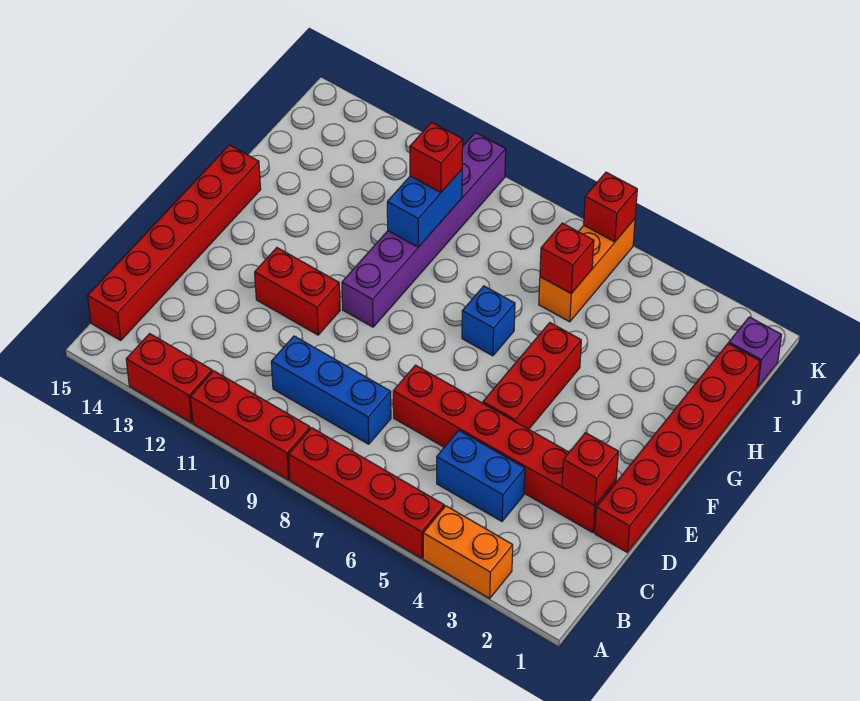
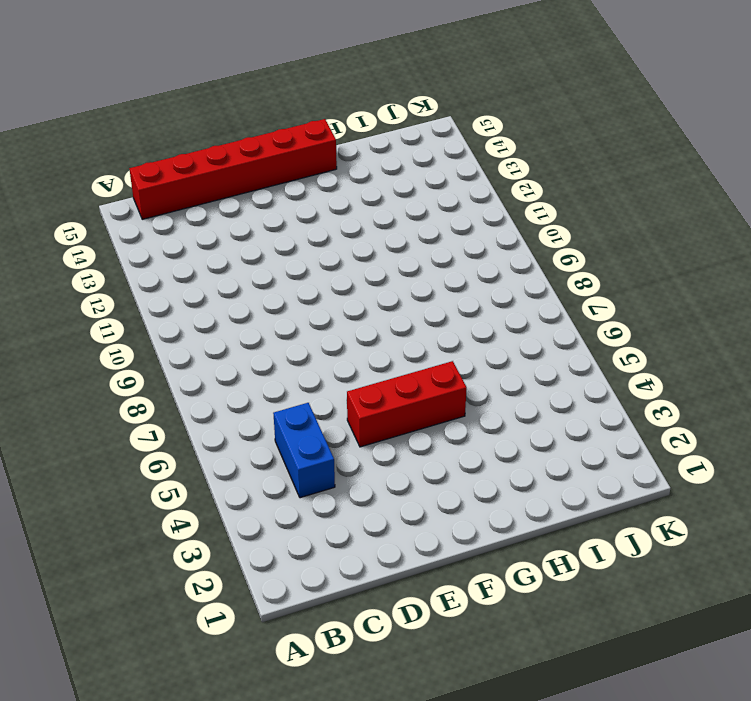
none -> orange 1x2 brick [423,506,513,598]
none -> red 1x4 brick [289,428,444,558]
none -> red 1x3 brick [191,371,310,480]

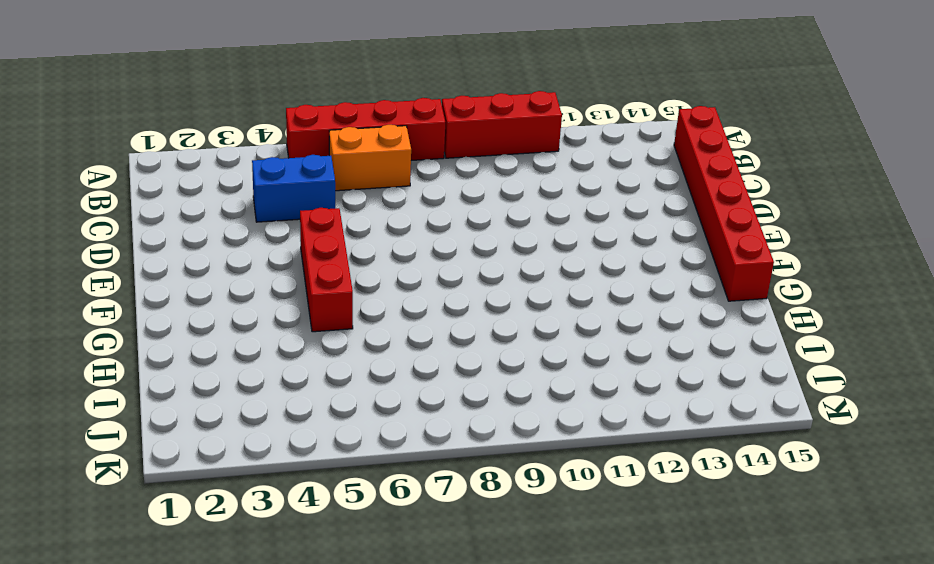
orange 1x2 brick [329,125,411,191] -> orange 1x2 brick moved to [423,506,513,598]
none -> red 1x2 brick [126,334,212,423]
none -> blue 1x3 brick [271,336,391,444]
none -> red 1x6 brick [595,343,760,552]

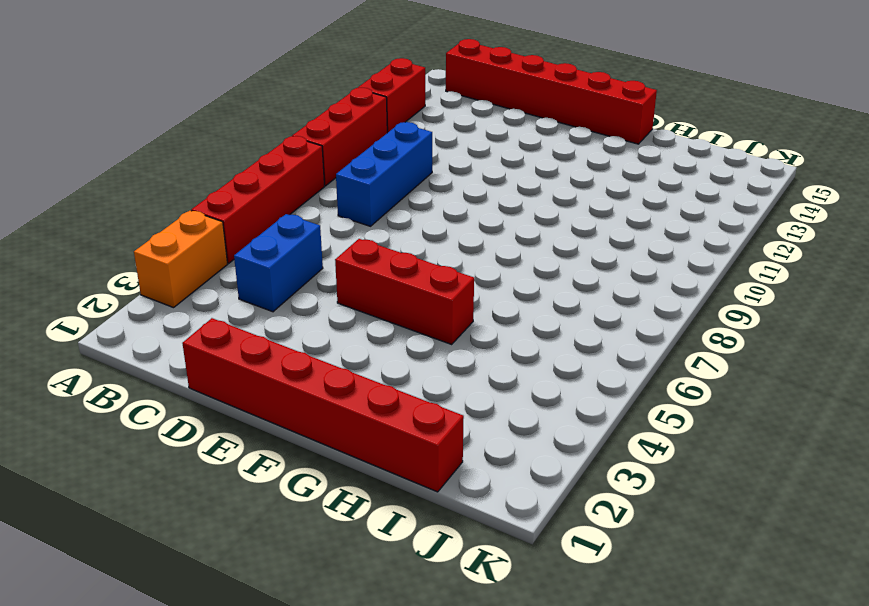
none -> red 1x6 brick [393,365,616,533]
none -> red 1x2 brick [255,248,340,335]
none -> purple 1x6 brick [342,133,506,327]

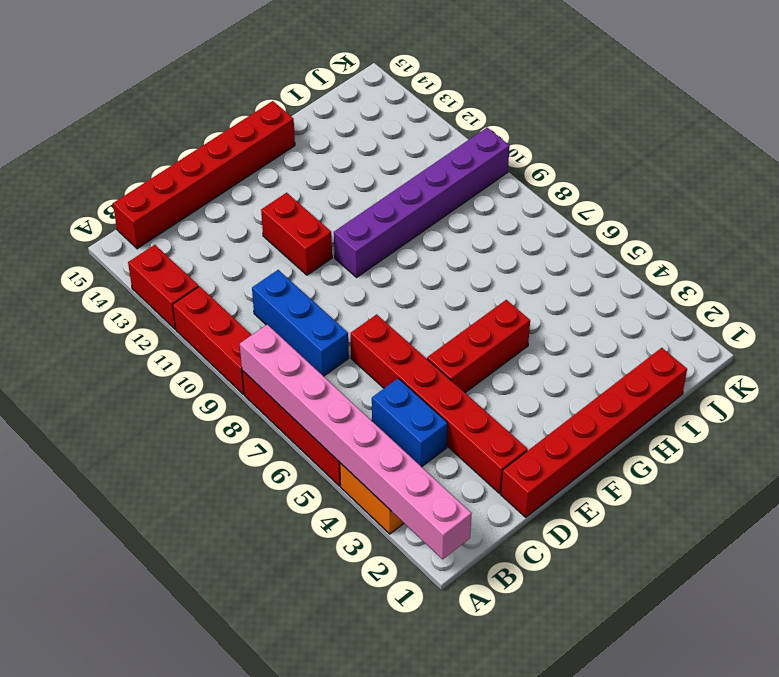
pink 1x8 brick [240,325,472,559] -> none
none -> blue 1x1 brick [462,286,515,356]
none -> orange 1x3 brick [539,219,635,322]
none -> purple 1x1 brick [729,317,781,387]

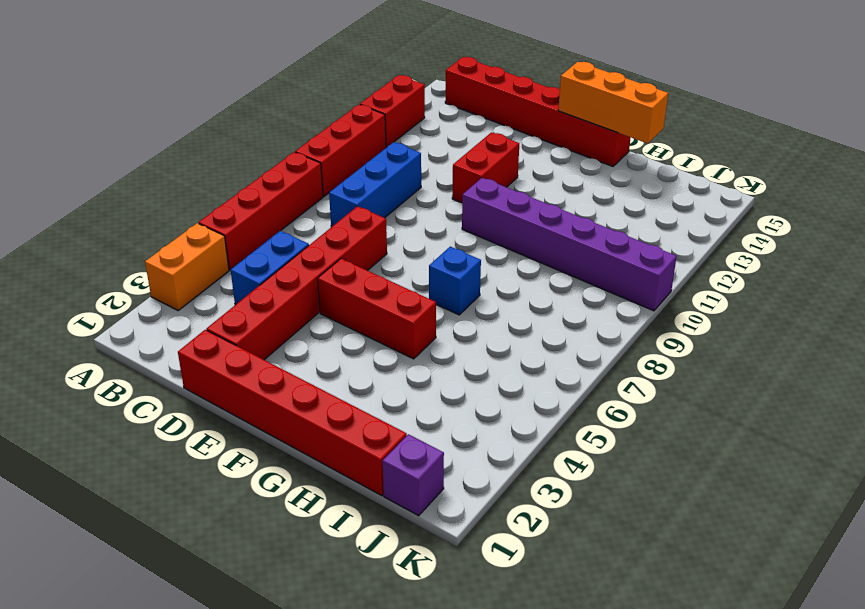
orange 1x3 brick [558,62,668,144] -> orange 1x3 brick moved to [539,219,635,322]
none -> red 1x1 brick [562,433,618,506]
none -> blue 1x2 brick [387,169,462,247]
none -> red 1x1 brick [540,223,594,293]

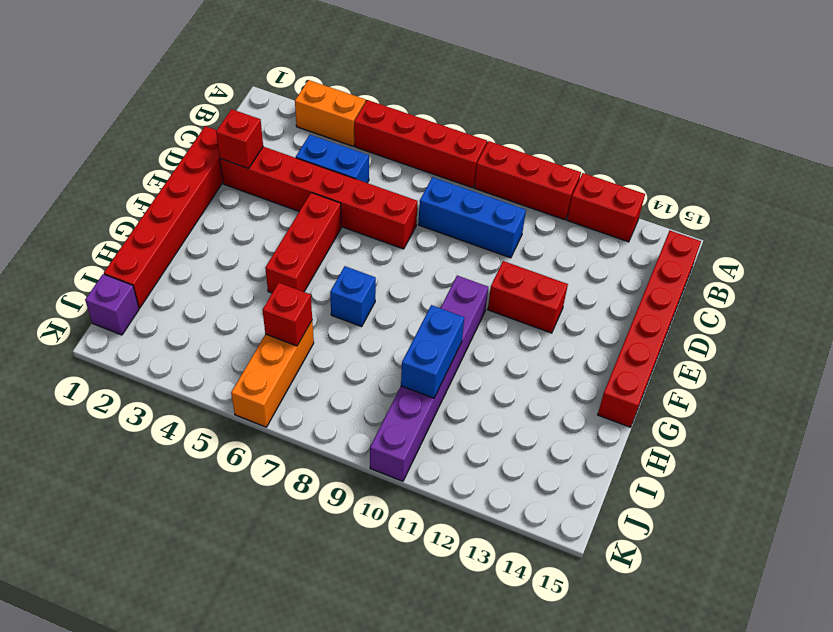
none -> red 1x1 brick [584,172,637,242]
none -> red 1x1 brick [410,122,463,192]

